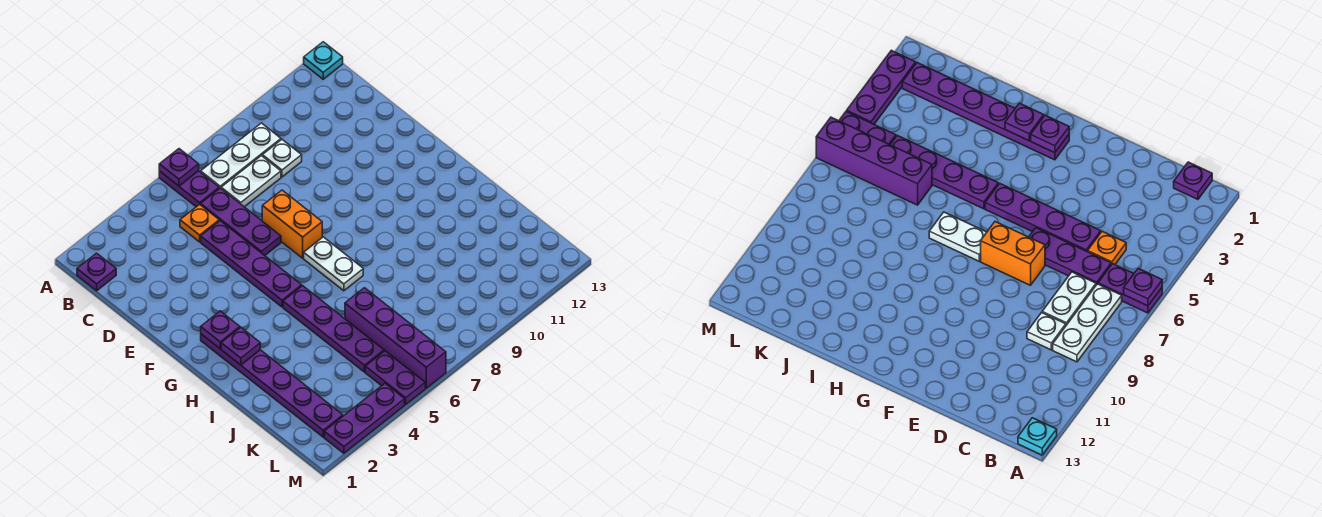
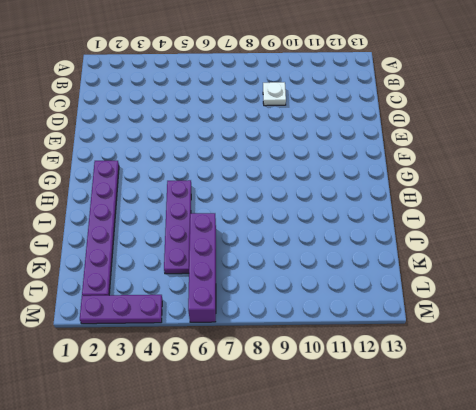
none -> purple 1x2 plate [159,171,219,207]
none -> cyan 1x1 plate [304,42,343,79]
none -> purple 1x1 plate [77,253,116,291]

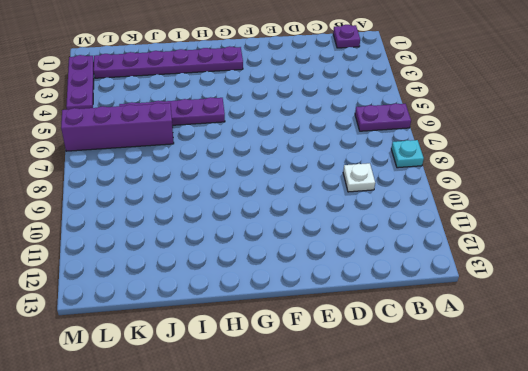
cyan 1x1 plate [391,140,424,168] -> cyan 1x1 plate moved to [304,42,343,79]
none -> white 1x3 plate [201,123,281,189]
none -> orange 1x1 plate [180,204,219,242]
none -> purple 1x3 plate [201,188,281,256]

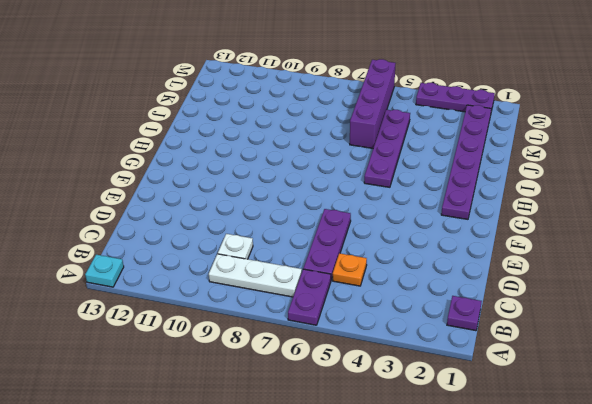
none -> white 1x2 plate [221,156,281,207]
none -> purple 1x4 plate [201,221,302,307]
none -> orange 1x2 brick [262,190,322,258]

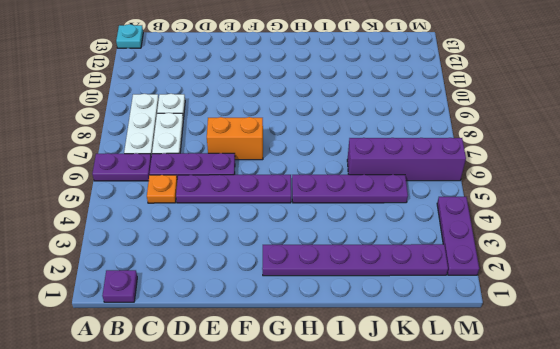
none -> white 1x2 plate [304,237,363,291]
none -> purple 1x2 plate [365,351,425,404]
none -> purple 1x1 plate [159,149,199,186]

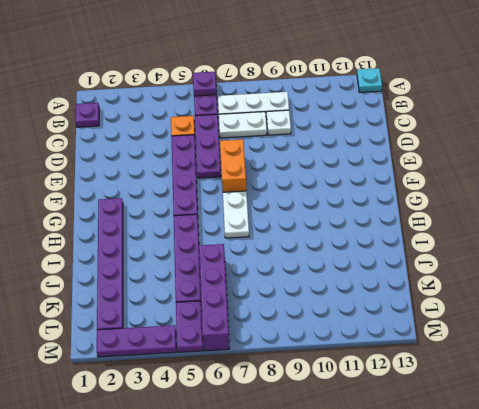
none -> purple 1x1 plate [201,311,240,349]
none -> purple 1x1 plate [221,327,260,365]

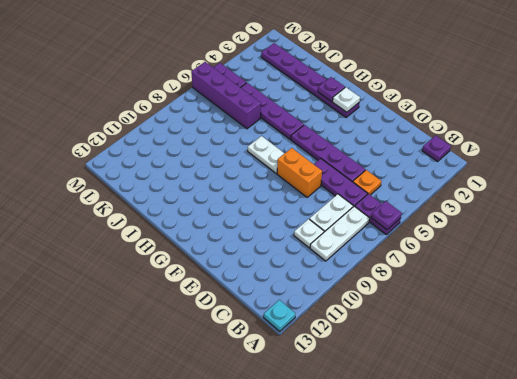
white 1x1 plate [333,87,360,112] -> purple 1x1 plate [201,311,240,349]
none -> purple 1x3 plate [324,384,405,453]

